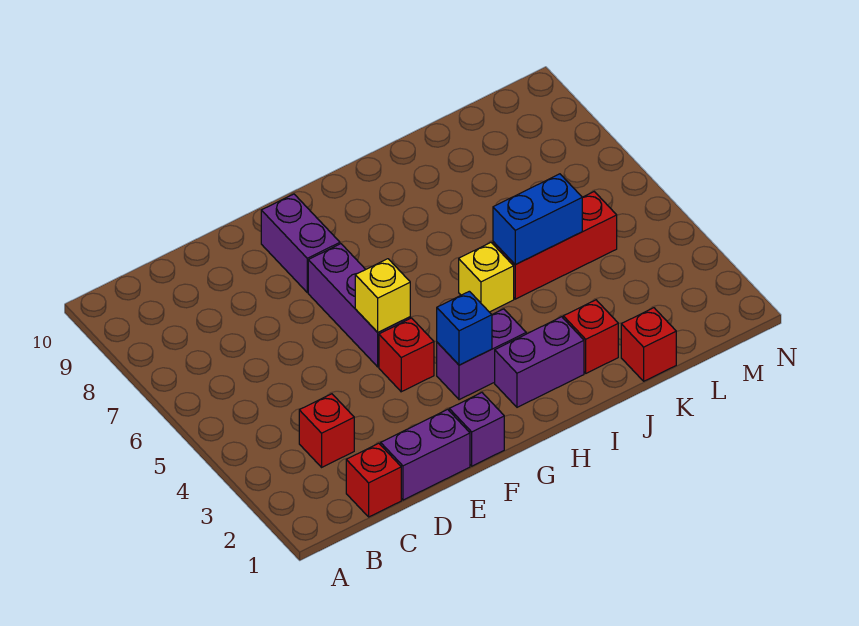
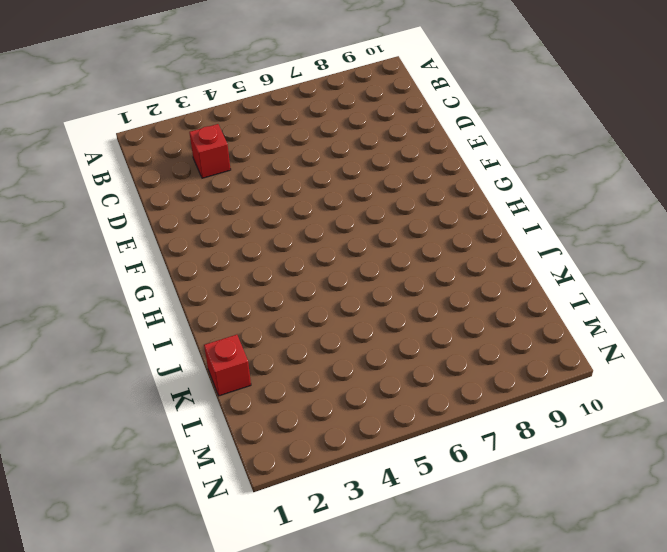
none -> red 1x1 brick [346,443,401,517]
none -> purple 1x2 brick [381,409,470,500]
none -> purple 1x1 brick [449,393,504,466]

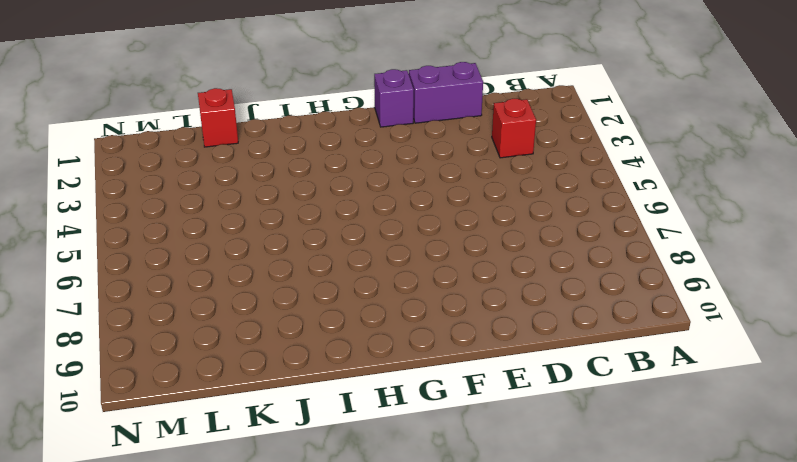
none -> red 1x1 brick [346,443,401,517]
none -> red 1x1 brick [379,318,434,392]
none -> purple 1x3 brick [308,244,410,367]

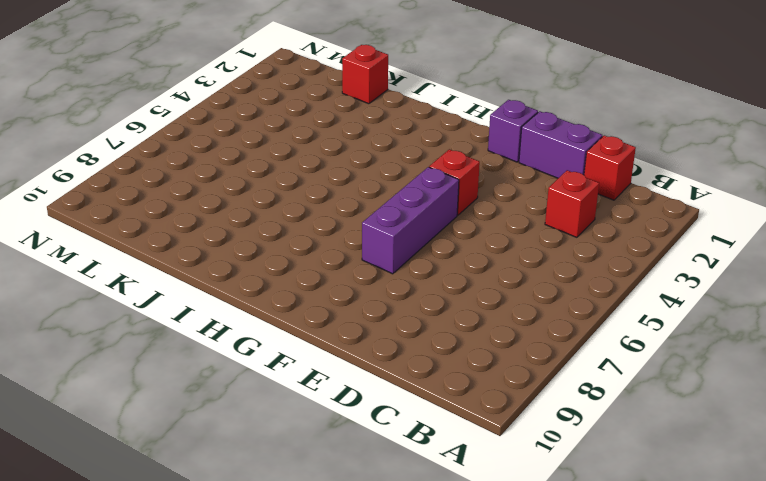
none -> purple 1x2 brick [261,194,340,292]
none -> purple 1x2 brick [437,309,526,400]
none -> purple 1x2 brick [495,317,584,407]

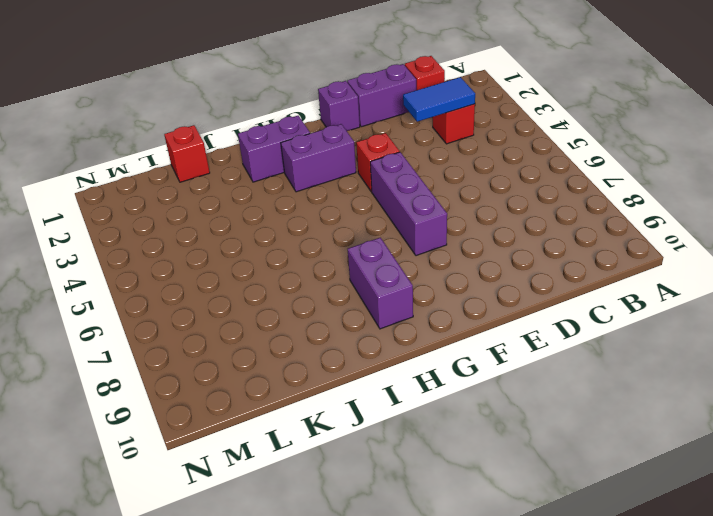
blue 1x2 tile [403,77,475,122] -> none
purple 1x2 brick [348,238,413,329] -> purple 1x2 brick moved to [261,194,340,292]
none -> yellow 1x1 brick [459,243,514,312]
none -> red 1x1 brick [563,300,618,373]
none -> red 1x3 brick [493,192,617,299]

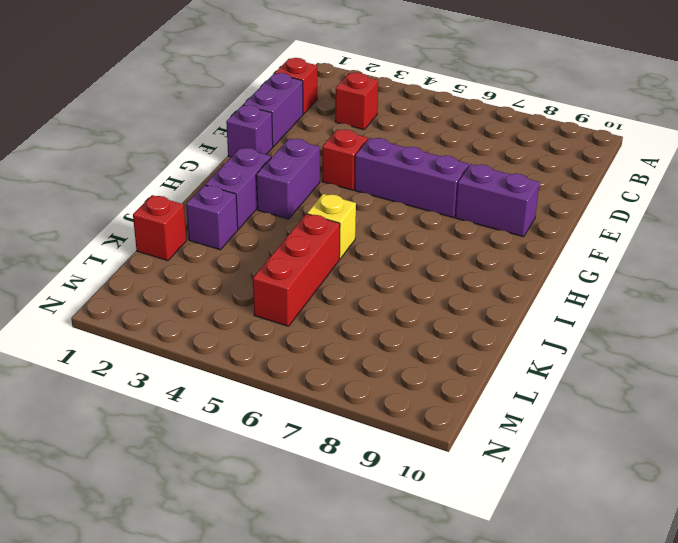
purple 1x1 brick [186,185,238,250] -> red 1x1 brick [563,300,618,373]
none -> yellow 1x1 brick [355,259,410,332]
none -> blue 1x1 brick [437,291,492,365]
none -> blue 1x2 brick [493,174,582,265]

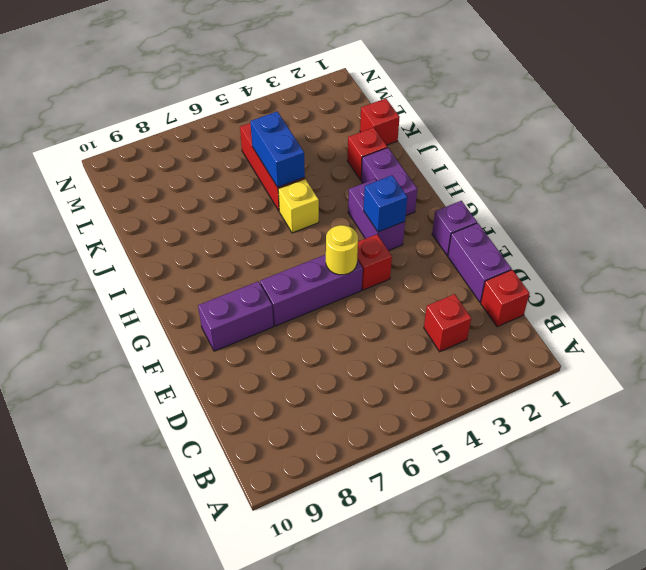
yellow 1x1 round brick [326,225,358,275] -> yellow 1x1 brick [355,259,410,332]

